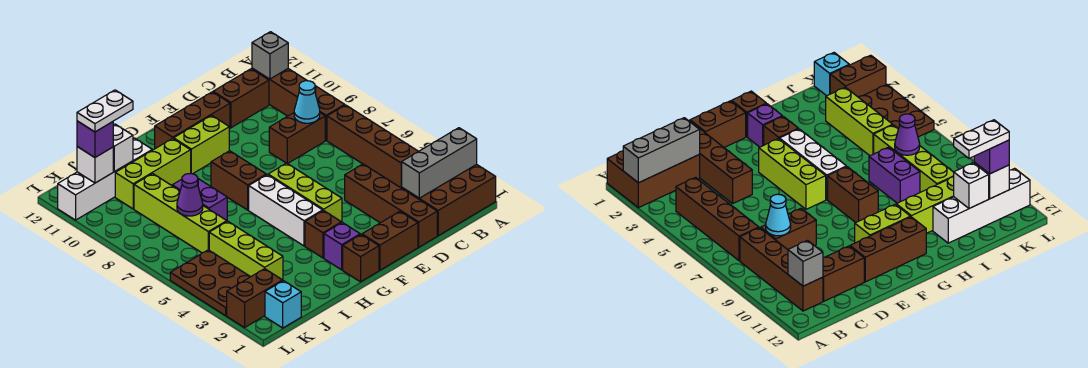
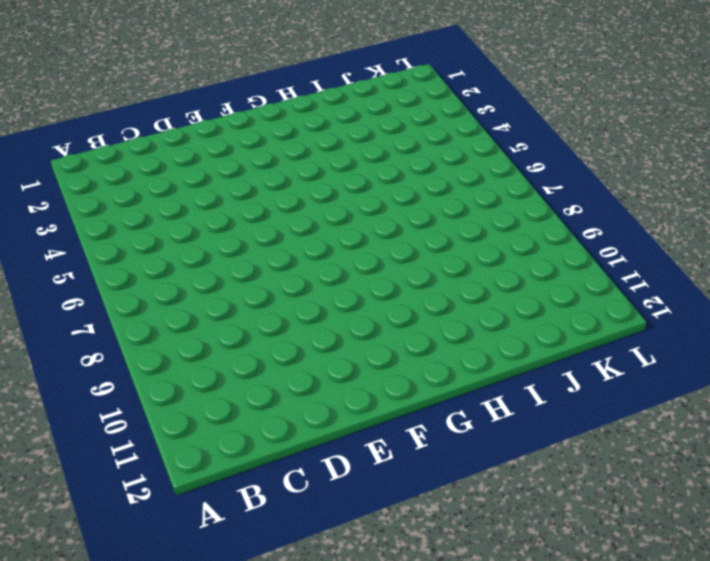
none -> brown 2x3 brick [402,164,496,235]
none -> brown 1x4 brick [327,105,418,188]
none -> brown 1x4 brick [252,68,345,140]
none -> brown 1x2 brick [269,113,325,163]

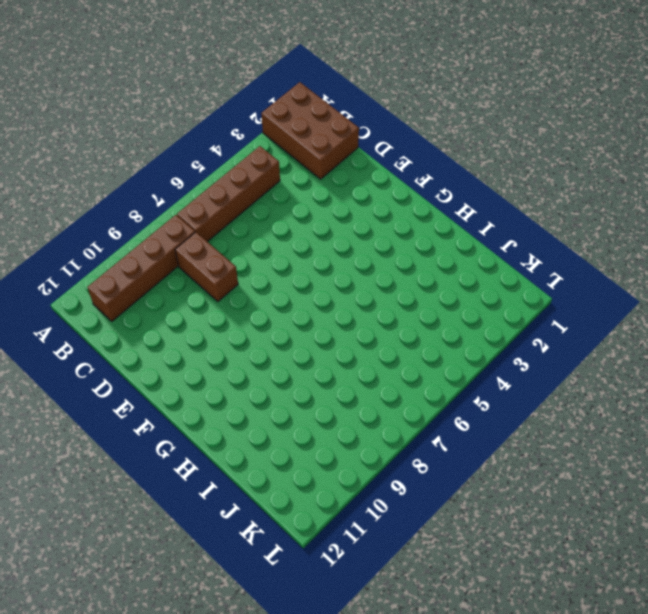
none -> brown 1x2 brick [213,69,269,128]
none -> brown 1x4 brick [345,164,437,247]
none -> brown 1x2 brick [362,212,418,270]
none -> brown 1x3 brick [155,92,230,149]

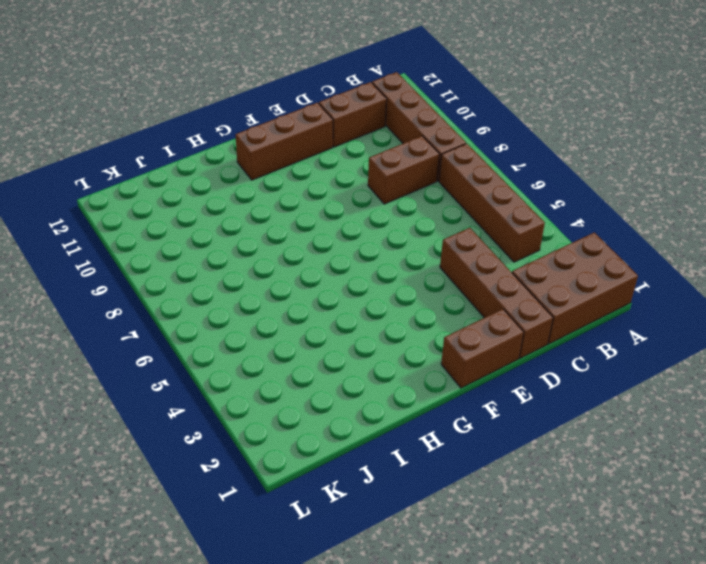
none -> lime 1x3 brick [268,163,342,223]
none -> lime 1x2 brick [174,115,229,174]
none -> brown 1x1 brick [343,235,379,282]
none -> purple 1x1 brick [324,223,360,270]

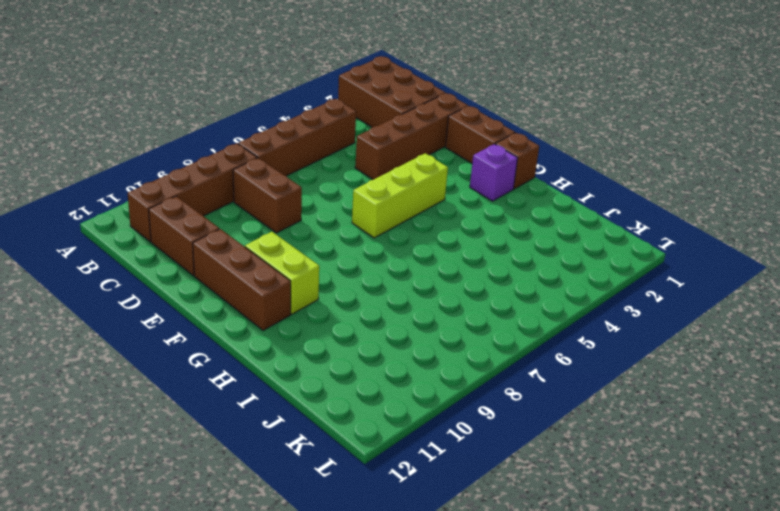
none -> brown 1x1 brick [305,210,341,258]
none -> white 1x3 brick [249,175,323,246]
none -> brown 1x2 brick [211,151,266,210]
none -> lime 1x3 brick [115,138,191,209]

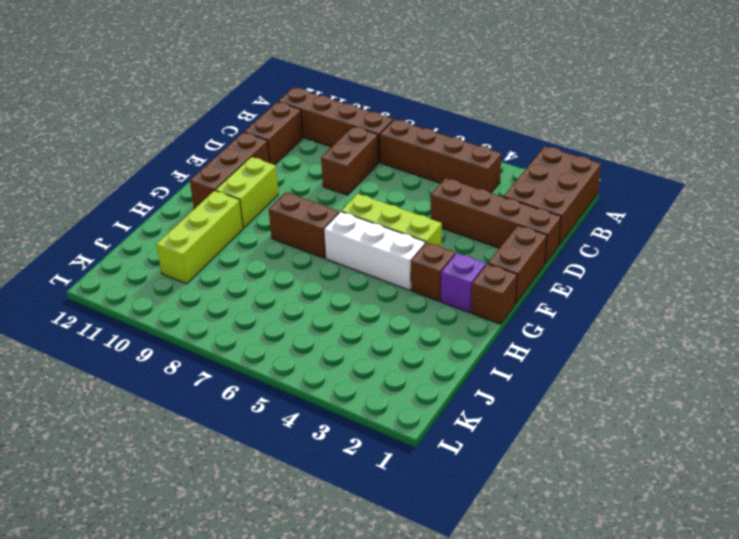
none -> purple 1x2 brick [172,179,227,221]
none -> white 1x4 brick [58,138,152,220]
none -> lime 1x3 brick [209,221,283,281]
none -> lime 1x4 brick [134,174,227,253]

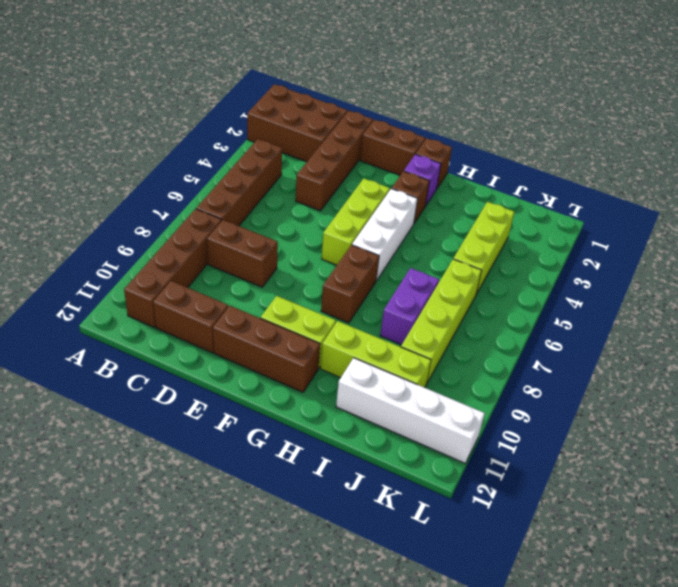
none -> cyan 1x1 brick [265,281,301,328]
none -> brown 1x2 brick [227,269,282,328]
none -> brown 2x3 plate [170,250,250,316]
none -> grey 1x3 brick [402,128,477,198]

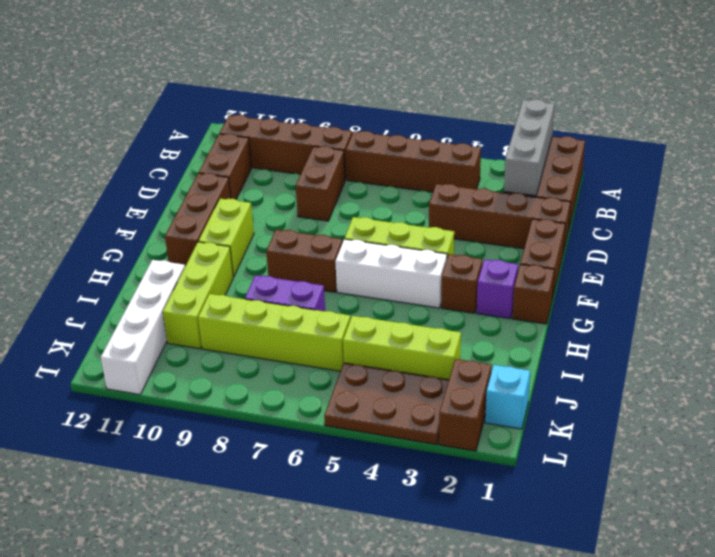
none -> grey 1x1 brick [252,32,288,79]
none -> cyan 1x1 cone [294,81,320,123]
none -> purple 1x1 cone [177,174,203,216]
none -> white 1x1 brick [113,124,133,171]

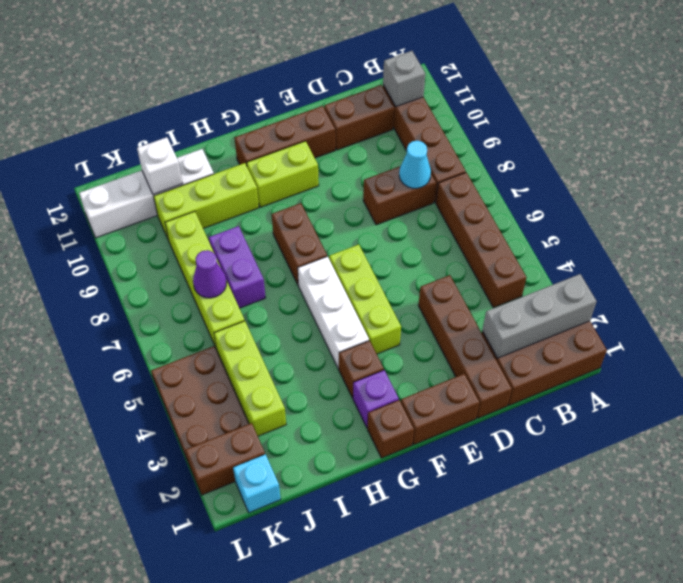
none -> white 1x1 brick [77,147,113,183]
none -> purple 1x1 brick [77,121,113,157]
none -> white 1x2 plate [77,90,133,132]

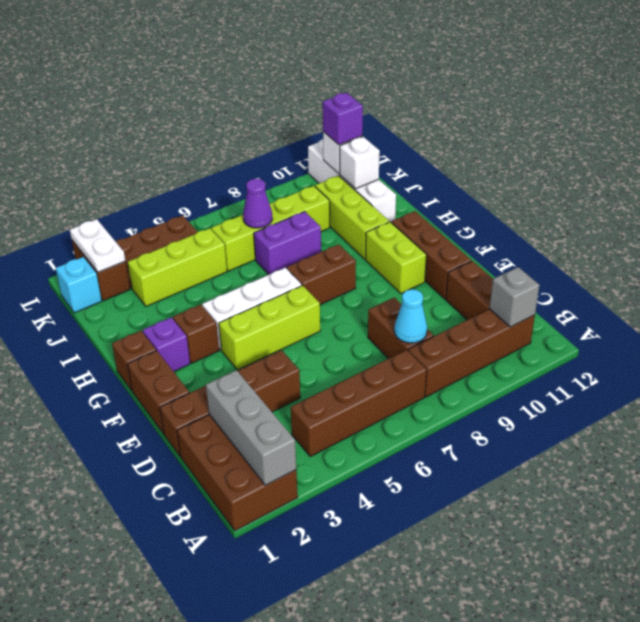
white 1x2 plate [70,219,125,272] -> white 1x2 plate moved to [77,90,133,132]

